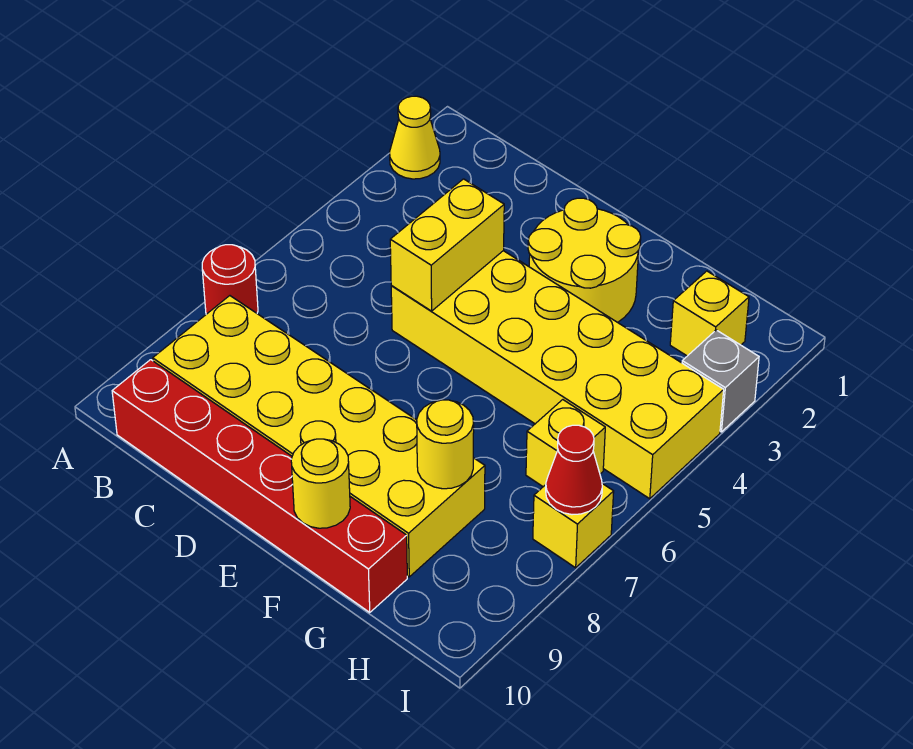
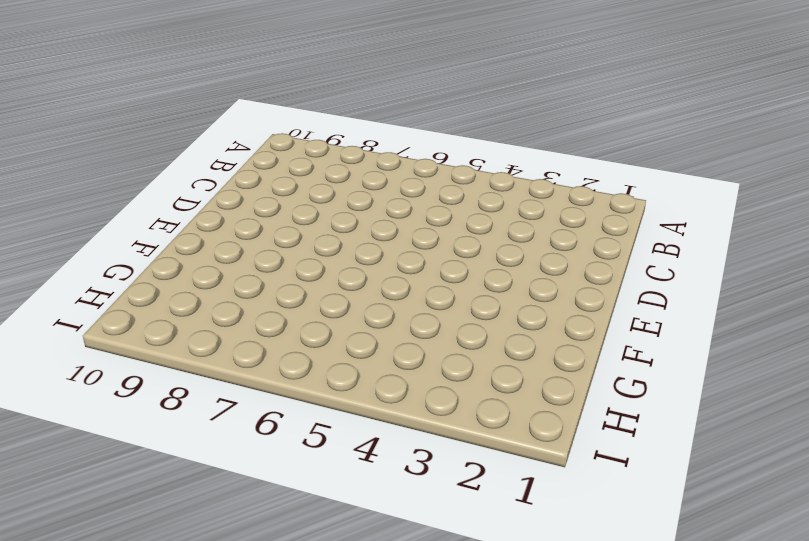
none -> yellow 1x1 cone [390,96,440,179]
none -> red 1x1 round brick [202,245,258,314]
none -> yellow 2x6 brick [153,296,485,577]

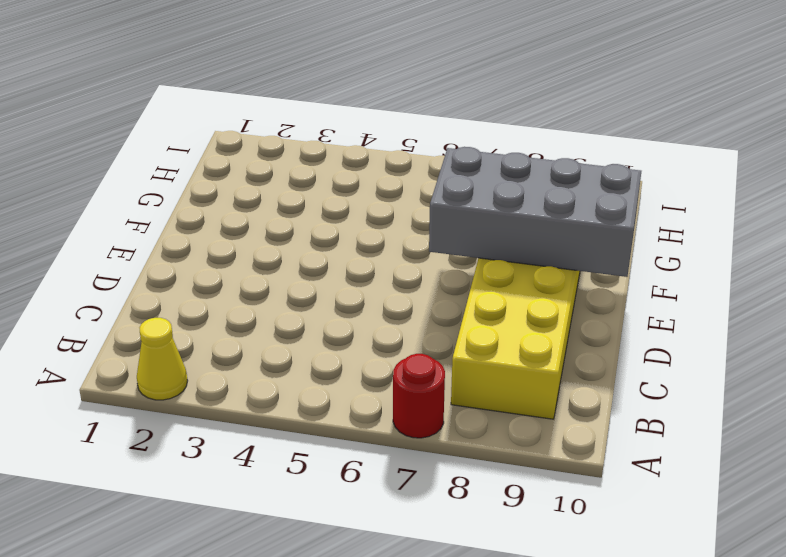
grey 2x4 brick [429,147,641,277] -> yellow 1x1 round brick [291,439,350,528]
none -> red 1x6 brick [112,360,407,612]
none -> yellow 2x6 brick [391,251,724,499]
none -> yellow 2x2 round brick [528,198,641,322]

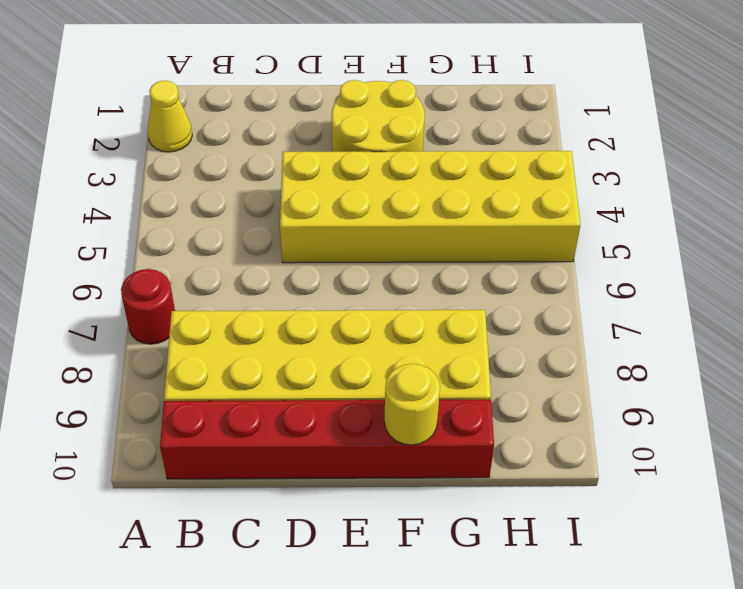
none -> yellow 1x1 brick [670,271,749,356]
none -> yellow 1x1 brick [526,400,605,487]
none -> grey 1x1 brick [682,330,759,432]

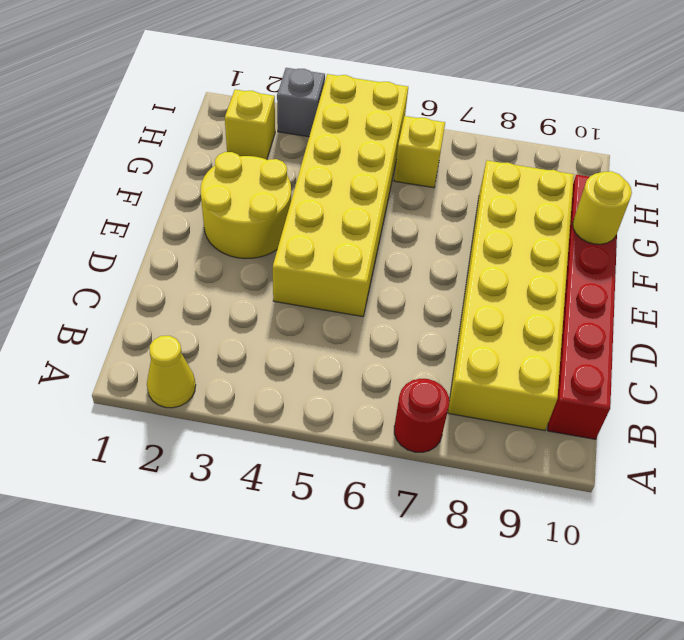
none -> yellow 1x1 brick [533,484,614,568]
none -> yellow 1x2 brick [390,179,504,311]
none -> yellow 1x1 round brick [417,400,474,489]

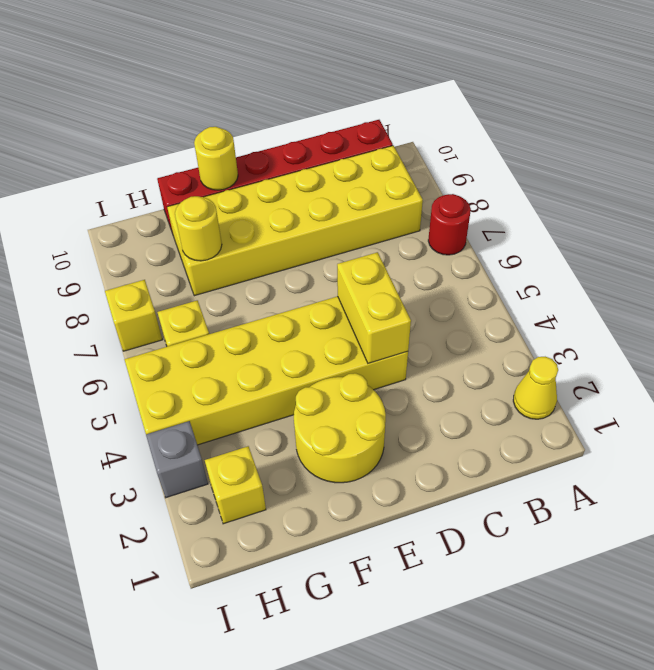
none -> red 1x1 cone [546,425,602,515]

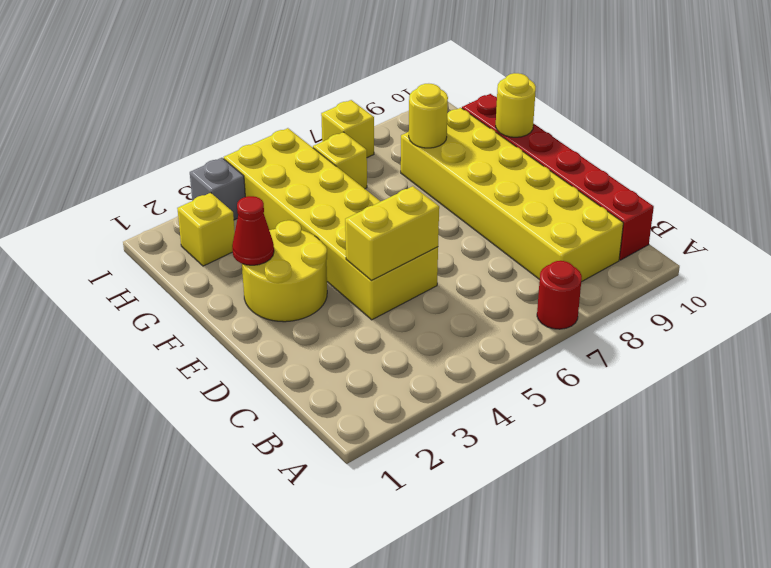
red 1x1 cone [232,196,274,265] -> red 1x1 cone moved to [546,425,602,515]
none -> yellow 1x1 cone [390,96,440,179]

